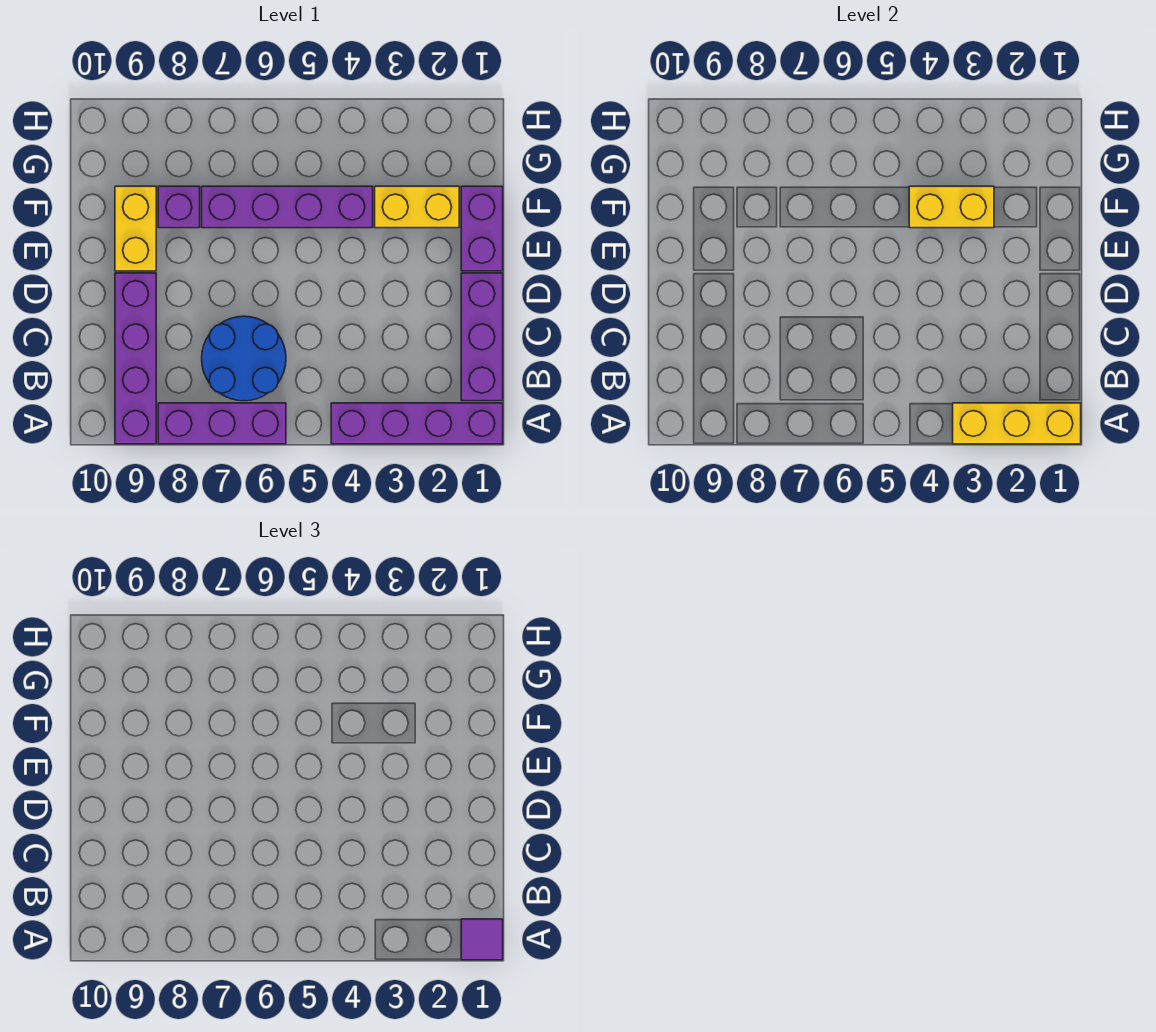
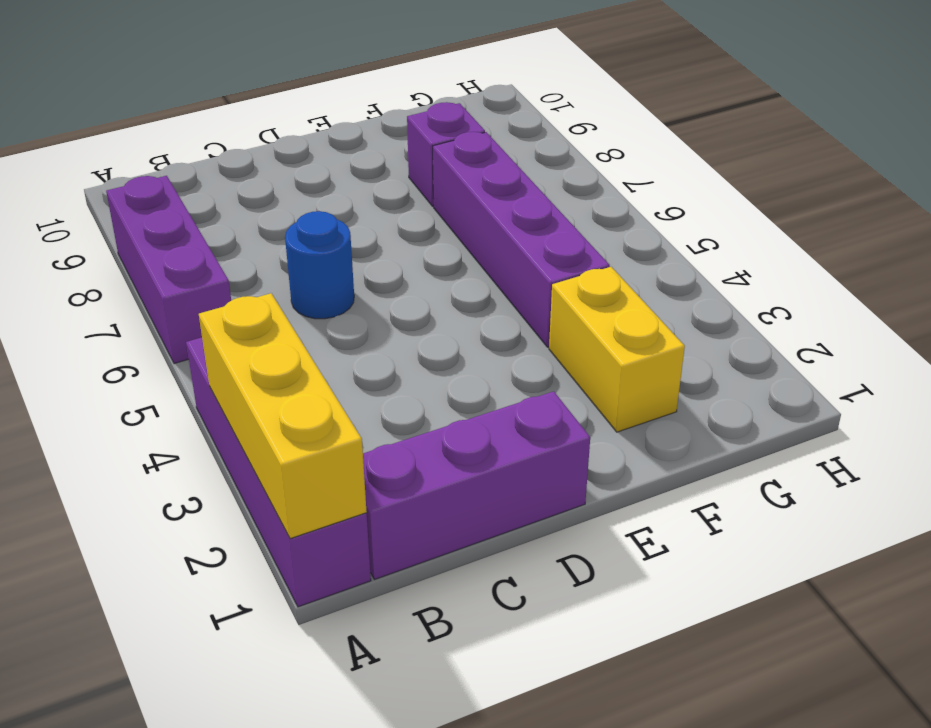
blue 1x1 round brick [285,211,354,319] -> blue 2x2 round brick [202,316,286,401]
none -> purple 1x4 brick [115,273,156,444]
none -> purple 1x2 brick [461,186,503,271]
none -> yellow 1x2 brick [115,186,156,271]

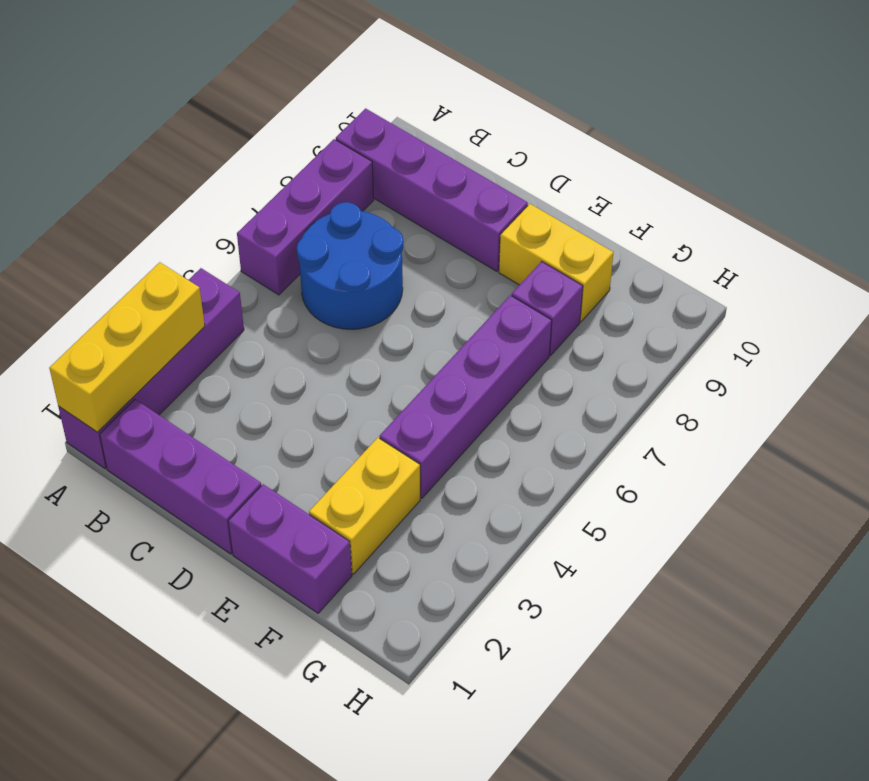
none -> yellow 1x2 brick [909,186,994,228]
none -> purple 1x1 tile [461,919,503,960]

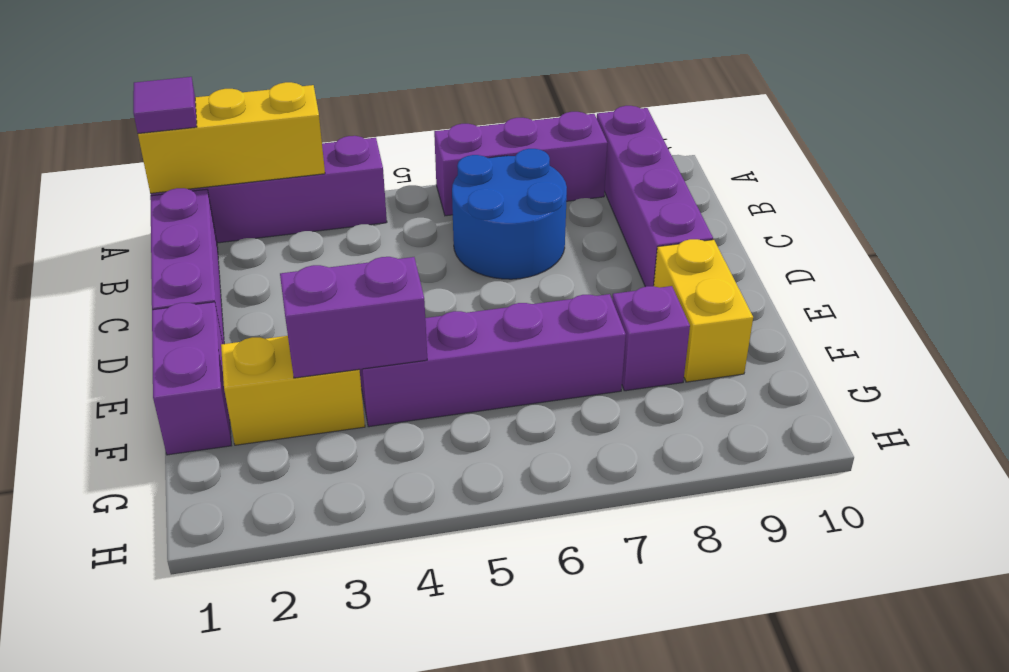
purple 1x2 brick [280,257,427,378] -> yellow 1x2 brick [909,186,994,228]

